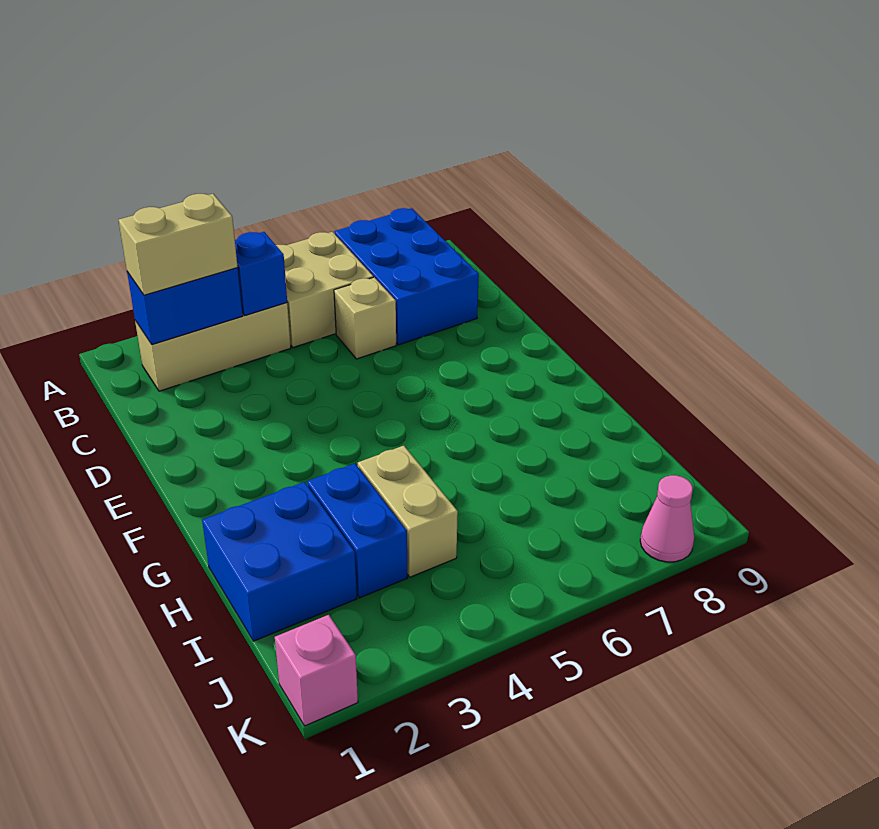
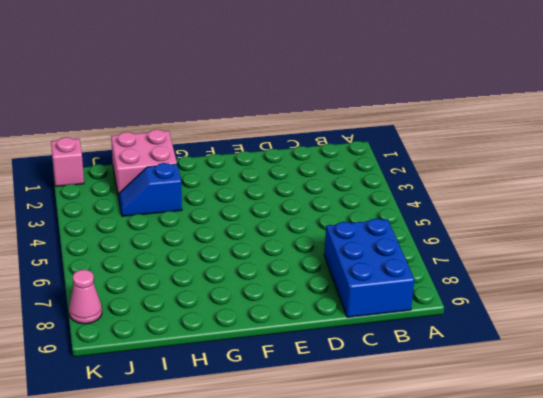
blue 2x3 brick [324,219,414,318] -> blue 2x3 brick turned to [334,208,479,345]
pink 2x2 brick [111,130,177,197] -> blue 2x2 brick [202,482,357,641]
blue 1x2 slope [119,163,182,216] -> blue 1x2 brick [307,464,407,598]
none -> tan 2x2 brick [276,232,373,348]
none -> tan 1x3 brick [135,303,291,391]
none -> tan 1x1 brick [334,277,396,359]

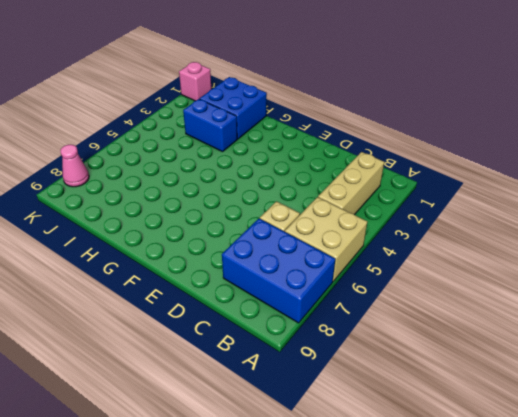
none -> tan 1x2 brick [358,446,458,577]
none -> blue 1x2 brick [127,268,242,345]
none -> blue 1x1 brick [235,232,287,315]

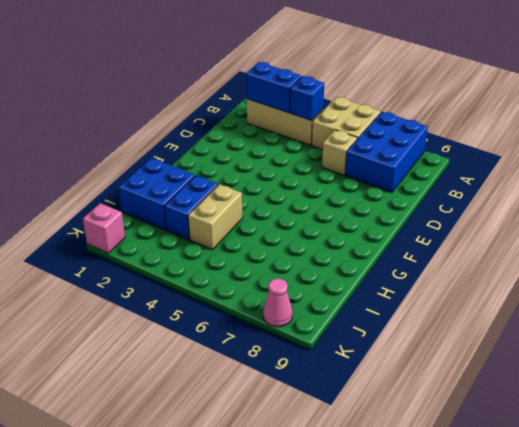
none -> tan 1x2 brick [119,194,238,295]

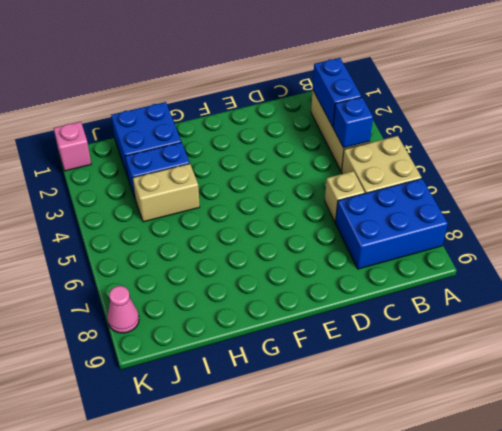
none -> tan 1x2 brick [119,194,238,295]

